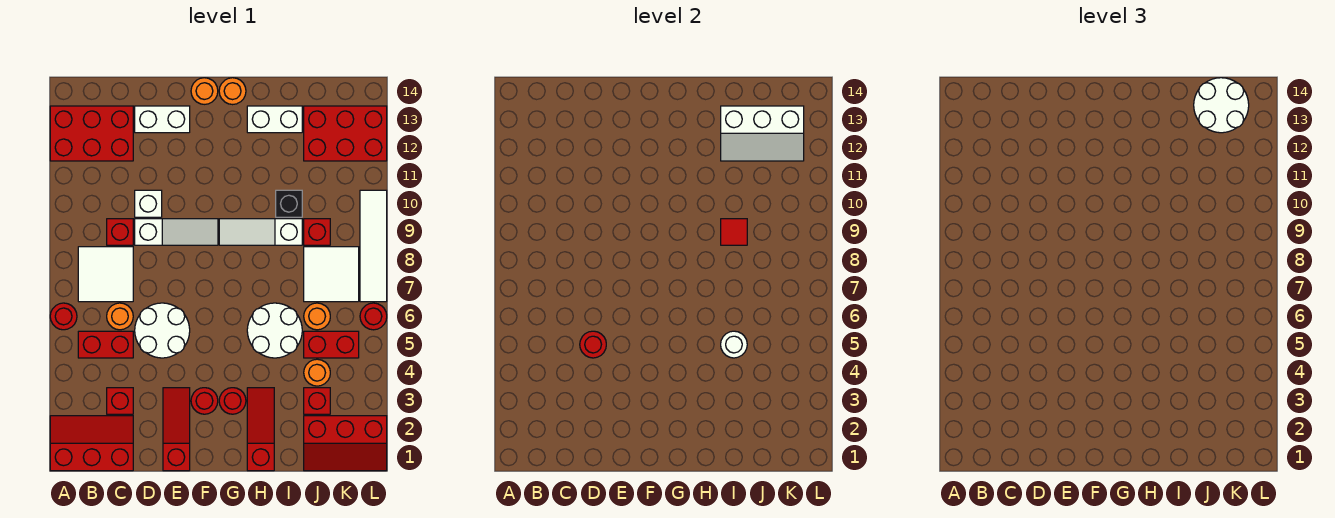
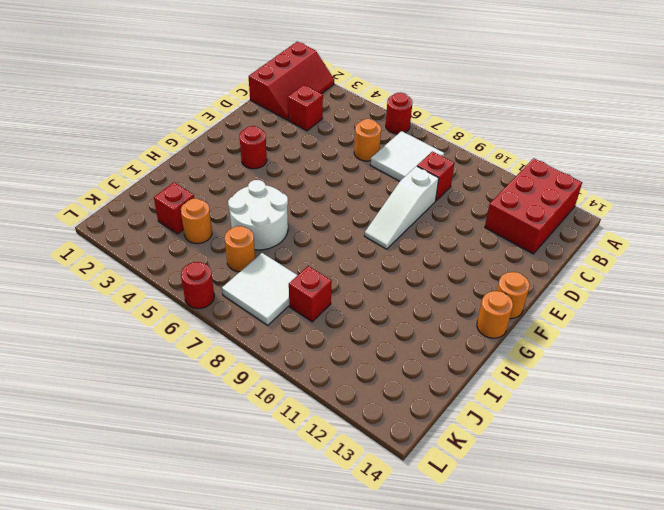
none -> red 1x2 brick [78,331,133,358]
none -> white 2x2 round brick [135,303,190,358]
none -> white 1x1 brick [135,190,162,217]
none -> white 1x2 brick [135,106,190,133]

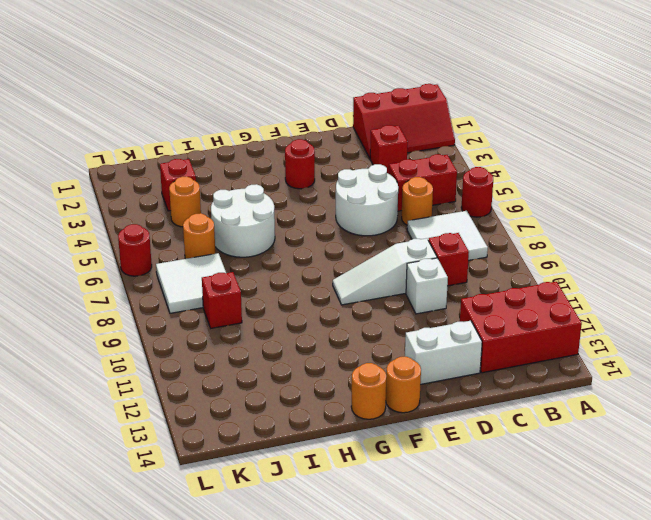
none -> red 1x3 slope [163,388,190,471]
none -> red 1x1 round brick [219,388,246,414]
none -> white 1x3 slope [219,219,302,245]
none -> red 1x3 slope [247,388,274,471]

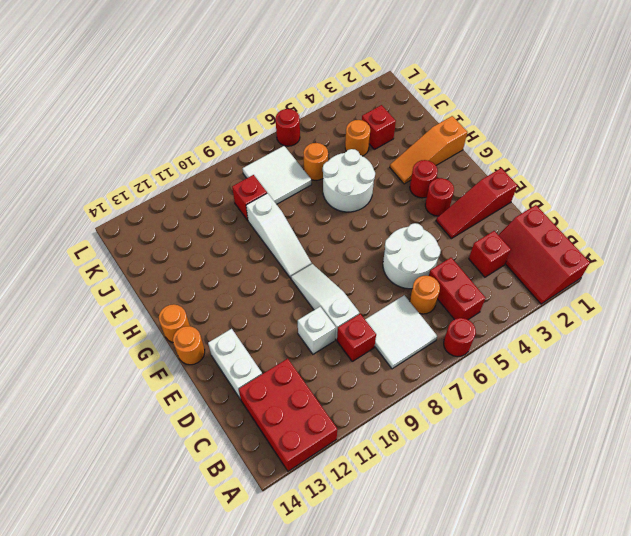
orange 1x3 slope [390,116,467,184] -> red 1x3 slope [247,388,274,471]
none -> white 1x2 brick [247,106,302,133]
none -> black 1x1 brick [276,190,302,217]
none -> red 2x3 slope [304,416,387,471]
none -> red 1x2 brick [304,331,359,358]

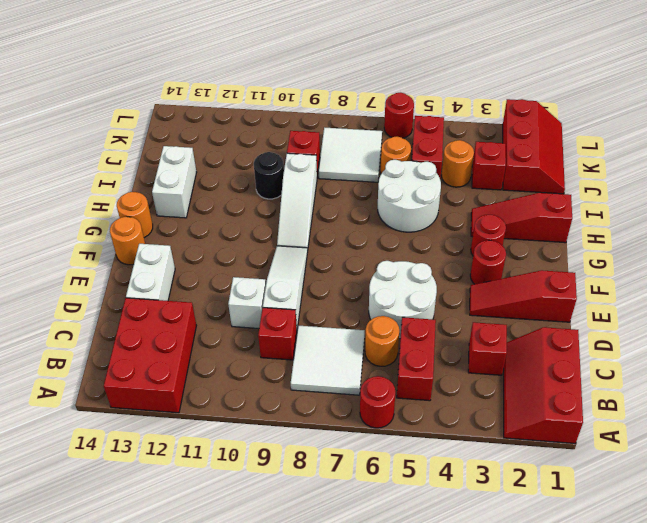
black 1x1 round brick [254,152,284,199] -> black 1x1 brick [276,190,302,217]
none -> red 2x3 brick [304,106,387,161]
none -> white 1x4 tile [360,190,387,302]
none -> red 1x1 round brick [580,331,606,358]
none -> white 1x1 round brick [721,331,747,358]

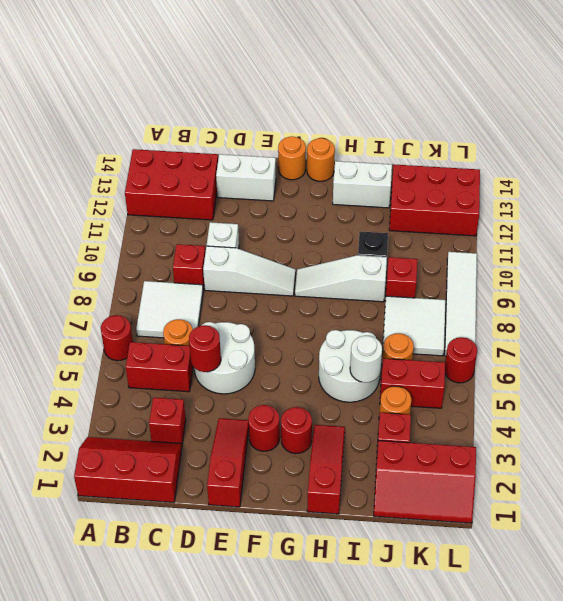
none -> red 1x1 tile [721,219,747,245]
none -> white 2x3 slope [721,106,804,161]
none -> white 2x2 round brick [1194,78,1249,133]

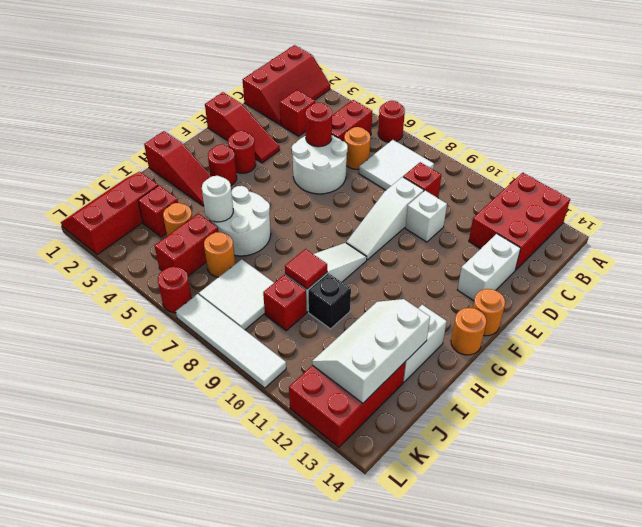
none -> white 2x2 round brick [1194,78,1249,133]

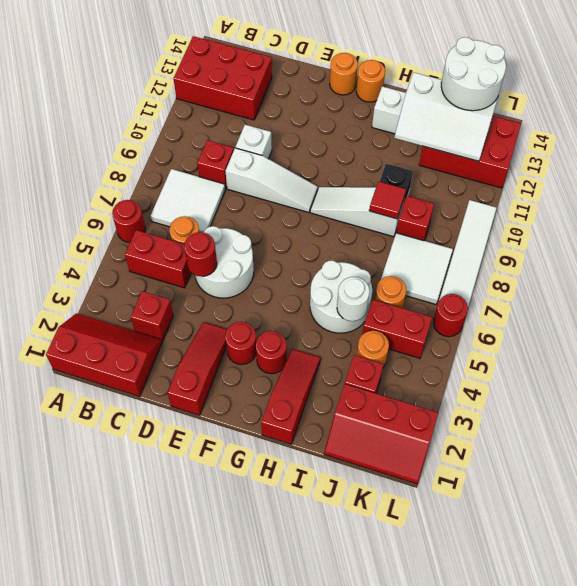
none -> white 1x2 brick [135,106,190,133]

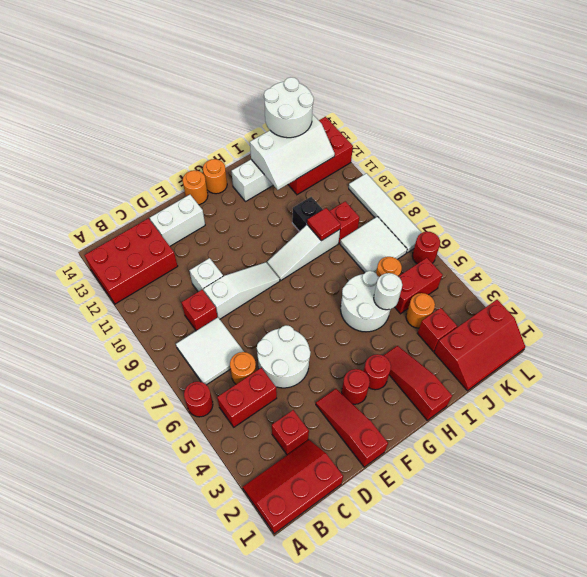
none -> red 1x1 round brick [580,331,606,358]

